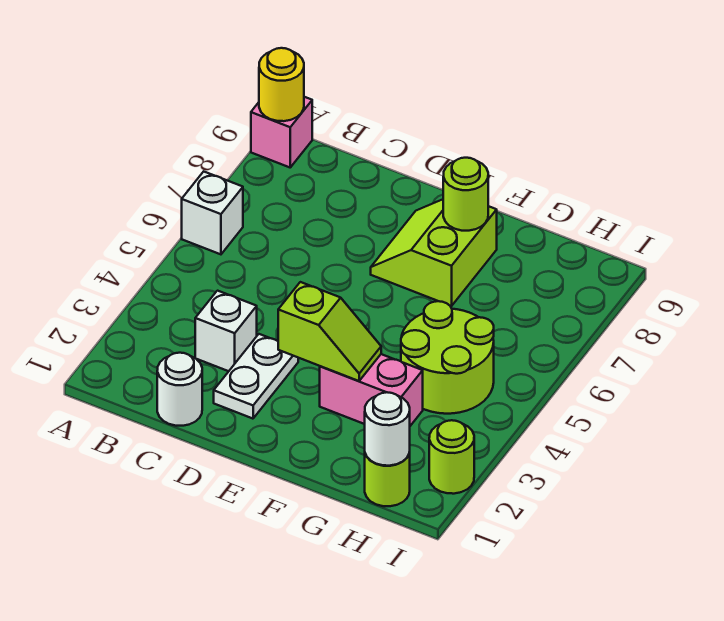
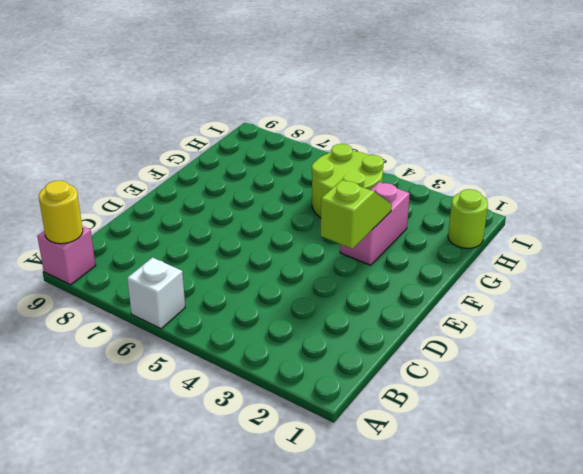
none -> white 1x1 round brick [157,353,202,426]
none -> white 1x1 brick [195,291,257,371]
none -> white 1x2 plate [214,334,298,419]

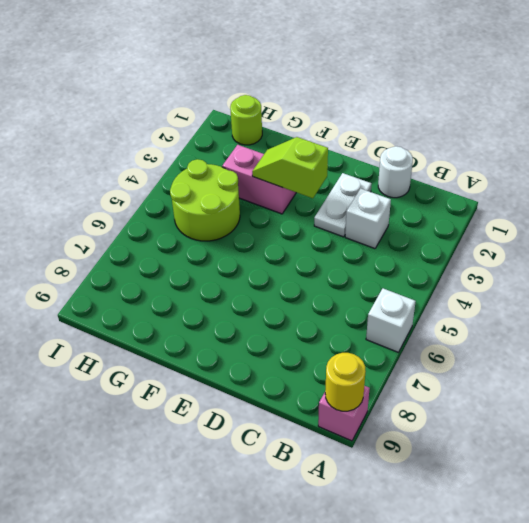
none -> lime 2x2 slope [371,199,497,306]
none -> lime 1x1 round brick [429,420,474,494]
none -> lime 1x1 round brick [443,158,488,231]

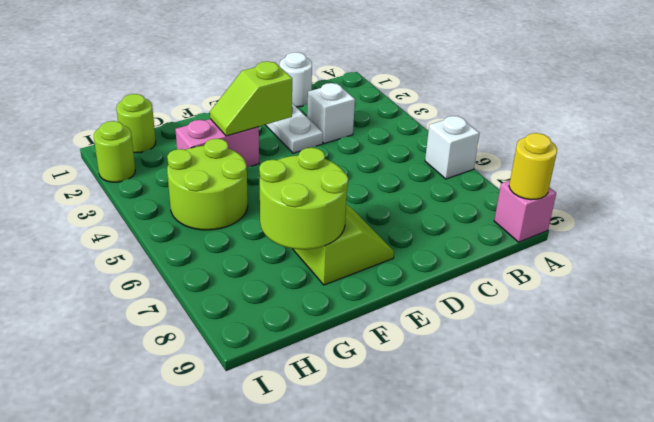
lime 2x2 round brick [259,148,348,250] -> lime 1x1 round brick [443,158,488,231]
none -> white 1x1 round brick [365,392,410,466]

